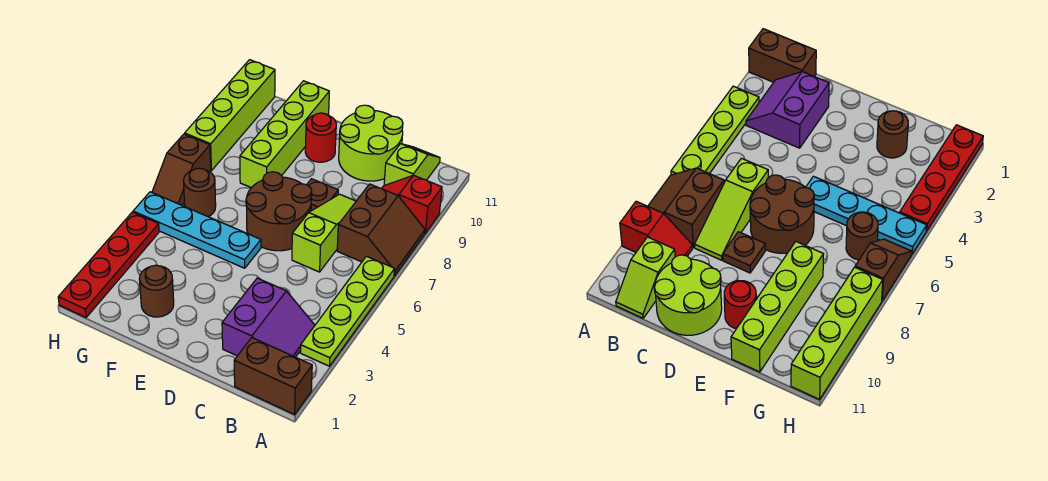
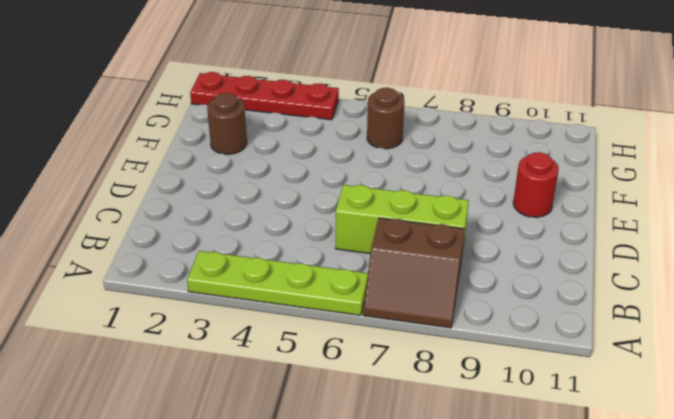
lime 1x3 brick [336,185,469,260] -> lime 1x3 slope [292,194,356,272]
none -> brown 1x2 brick [234,338,312,414]
none -> red 1x2 slope [382,175,442,233]
none -> purple 2x2 slope [222,278,315,357]

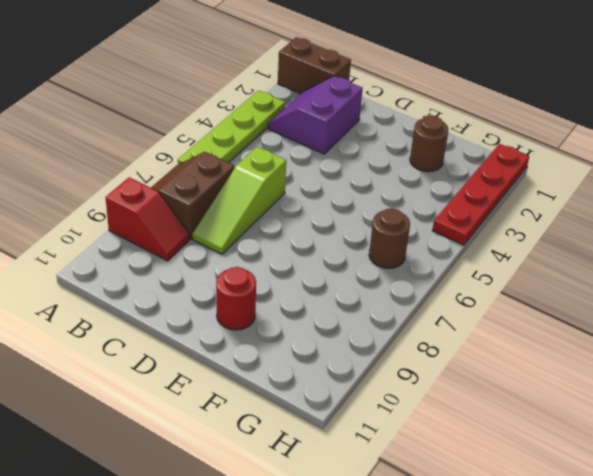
none -> lime 1x2 slope [384,144,440,186]
none -> lime 2x2 round brick [339,105,403,181]
none -> brown 2x2 round brick [246,172,312,251]

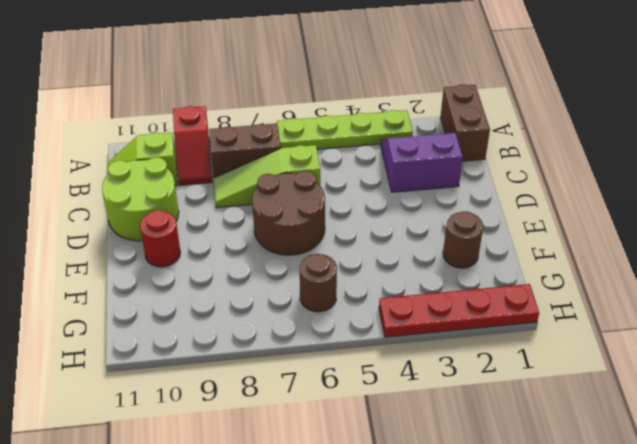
none -> brown 1x1 plate [307,179,338,211]
none -> cyan 1x4 plate [133,192,261,268]
none -> lime 1x4 brick [240,81,329,188]

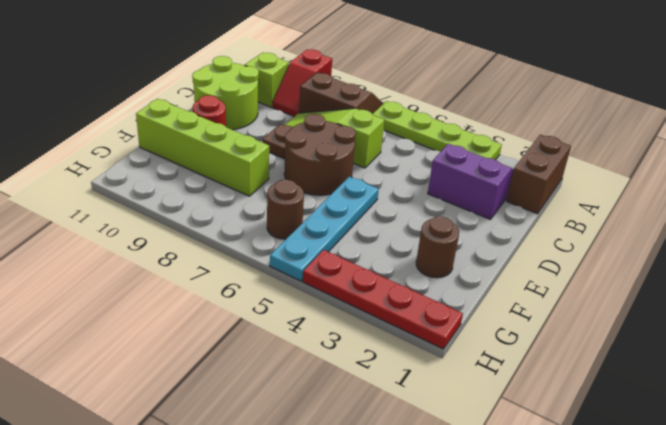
none -> brown 1x2 slope [152,134,211,205]
none -> lime 1x4 brick [185,60,275,171]

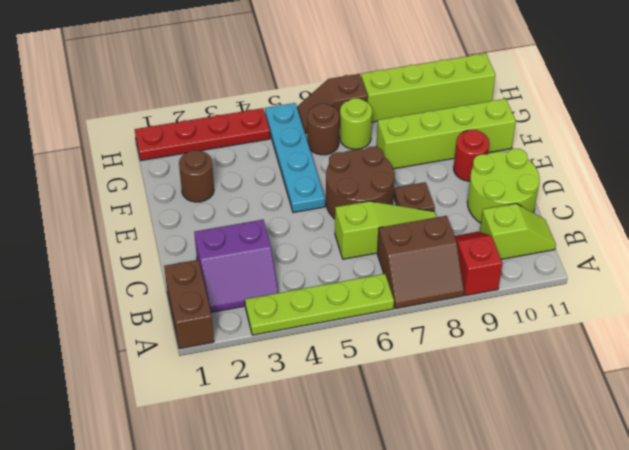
lime 1x1 round brick [339,98,372,149] -> none

